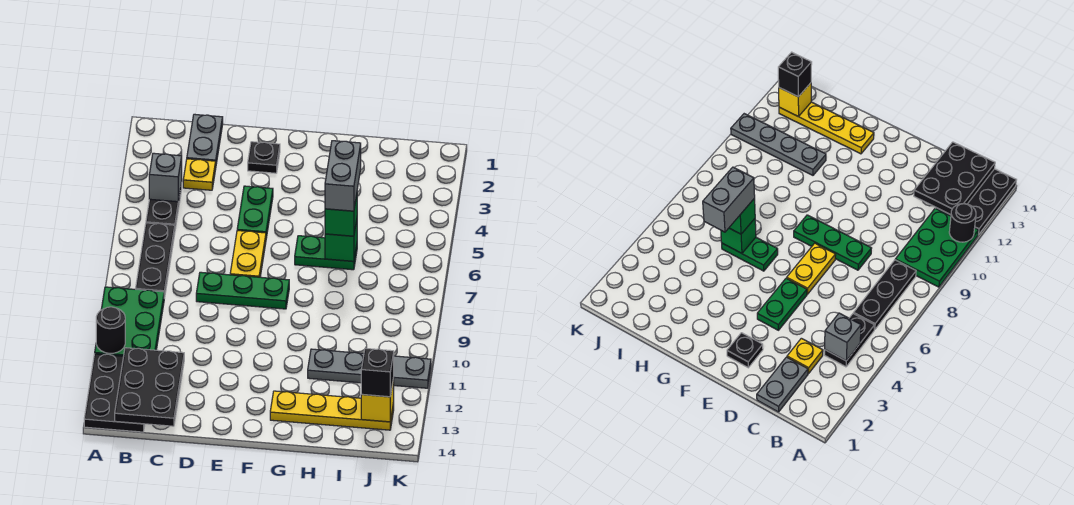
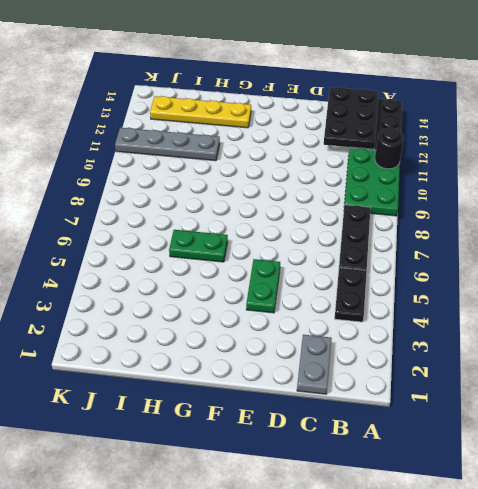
none -> yellow 1x1 plate [183,159,216,190]
none -> green 1x3 plate [196,272,289,309]
none -> black 1x1 plate [248,142,280,173]

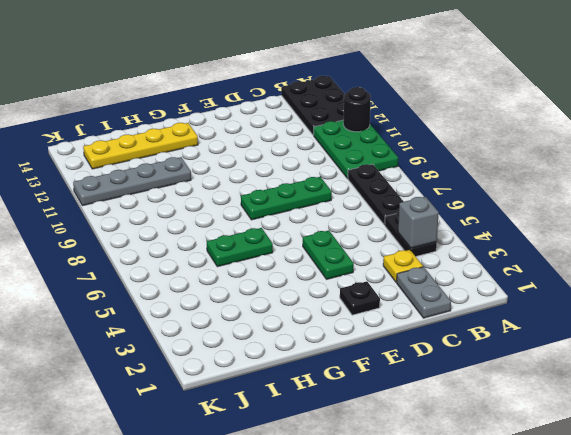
none -> yellow 1x2 plate [230,231,266,277]
none -> black 2x3 plate [115,348,184,426]
none -> green 1x1 brick [325,220,357,261]

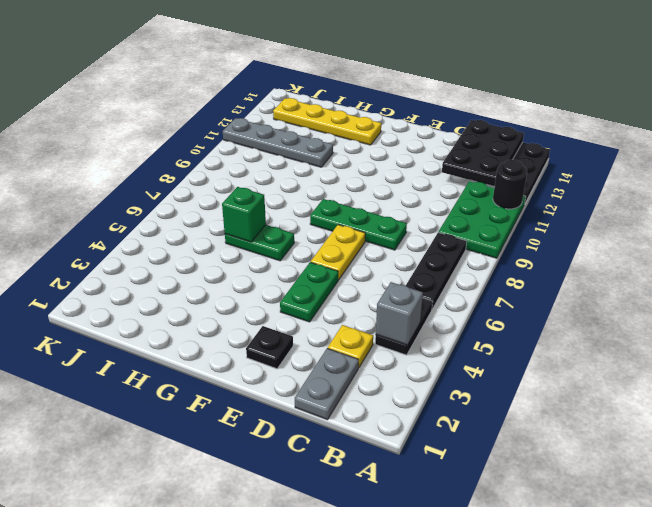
none -> yellow 1x1 brick [361,378,394,422]
none -> green 1x1 brick [325,195,357,236]
none -> black 1x1 brick [361,348,394,397]

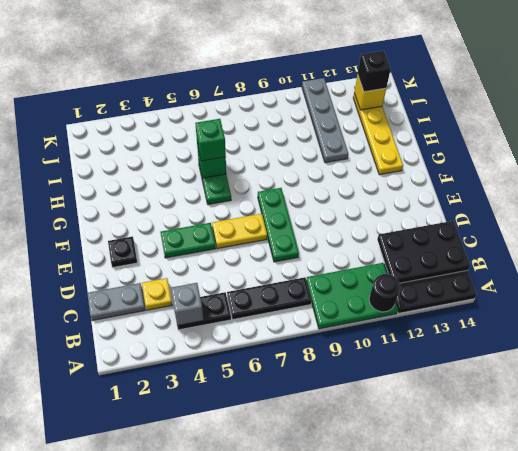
none -> grey 1x2 brick [325,141,361,211]

